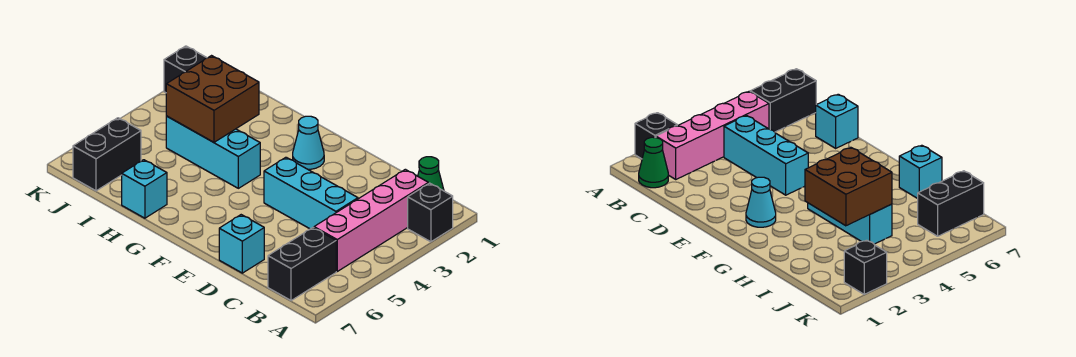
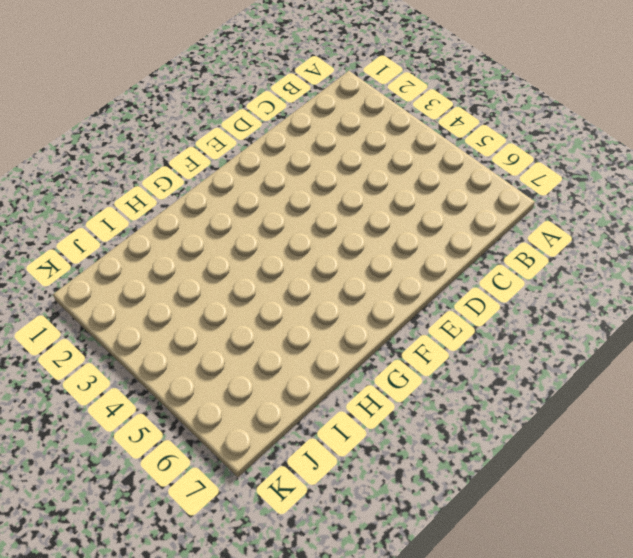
none -> black 1x1 brick [408,183,453,242]
none -> green 1x1 cone [418,157,444,191]
none -> pink 1x4 brick [314,169,428,271]

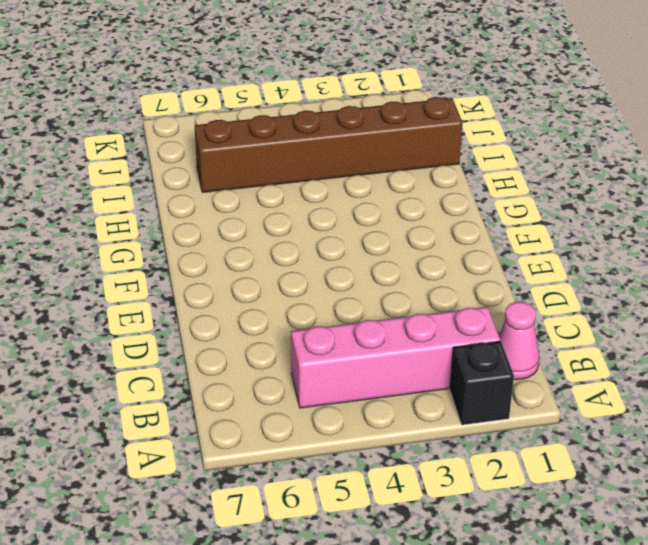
pink 1x1 cone [499,302,540,380] -> green 1x1 cone [418,157,444,191]
brown 1x6 brick [195,97,462,193] -> cyan 1x3 brick [166,116,260,188]
none -> black 1x2 brick [268,228,336,301]
none -> cyan 1x3 brick [264,157,358,229]
none -> cyan 1x1 brick [219,215,264,273]

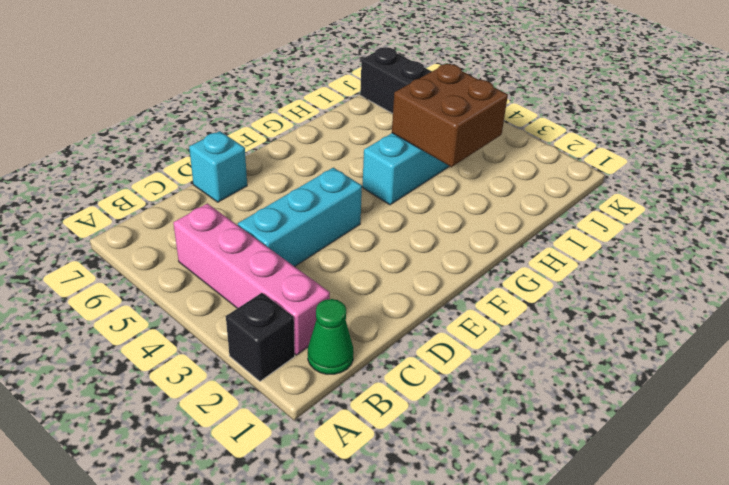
none -> black 1x2 brick [268,228,336,301]
none -> cyan 1x1 cone [293,116,324,169]
none -> cyan 1x1 brick [122,160,167,218]

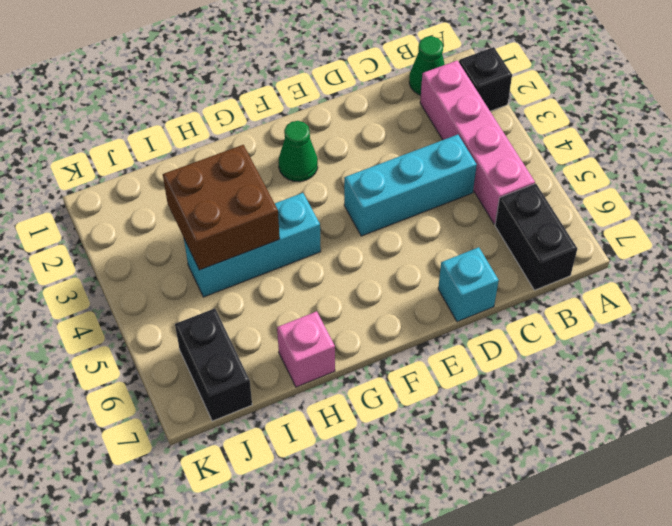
green 1x1 cone [278,121,318,182] -> cyan 1x1 cone [293,116,324,169]
pink 1x1 brick [277,311,335,387] -> cyan 1x1 brick [122,160,167,218]
none -> black 1x1 brick [164,46,207,93]

